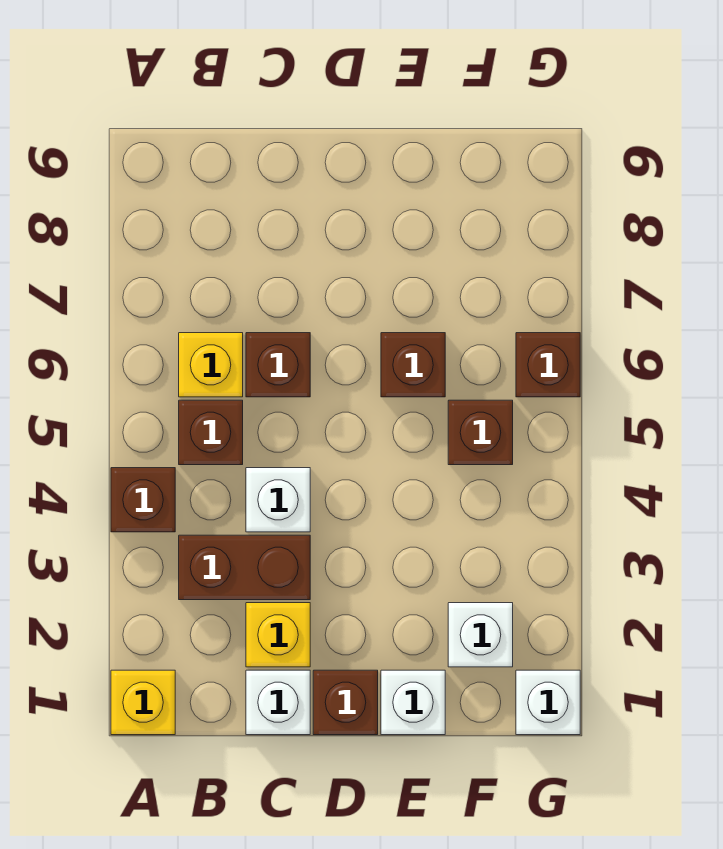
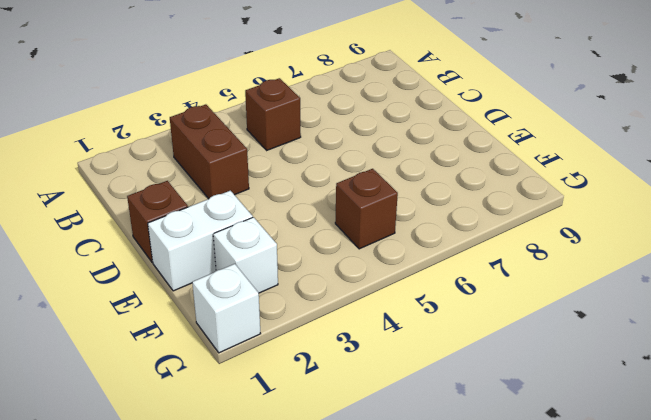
white 1x2 brick [148,191,253,291] -> white 1x1 brick [381,670,445,735]
none -> yellow 1x1 brick [111,670,175,735]
none -> brown 1x1 brick [111,468,175,532]
none -> yellow 1x1 brick [179,333,243,397]

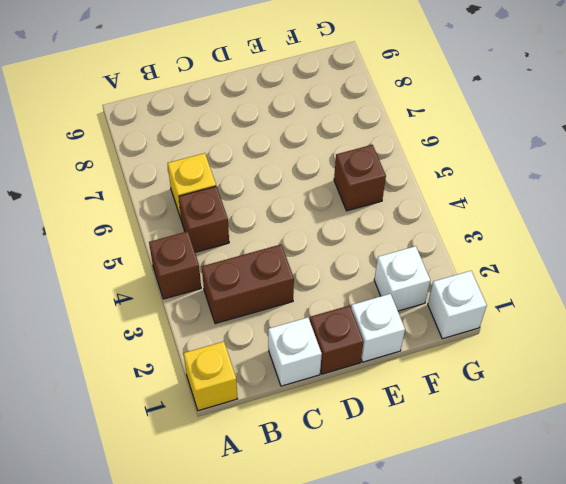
none -> yellow 1x1 brick [246,603,310,667]
none -> white 1x1 brick [246,468,310,532]
none -> brown 1x1 brick [246,333,310,397]

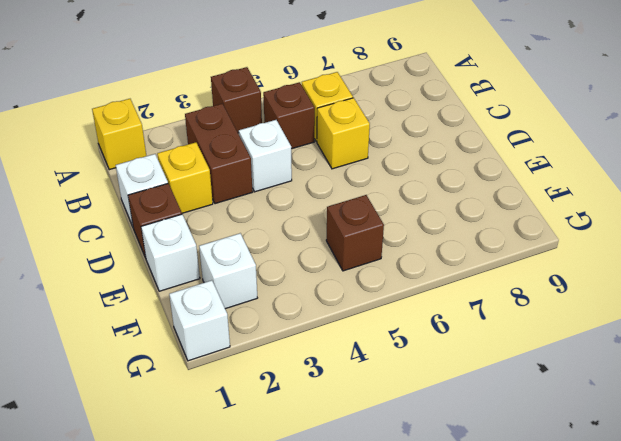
yellow 1x1 brick [317,98,370,169] -> brown 1x1 brick [246,333,310,397]
none -> brown 1x1 brick [381,333,445,397]
none -> brown 1x1 brick [516,333,580,397]

